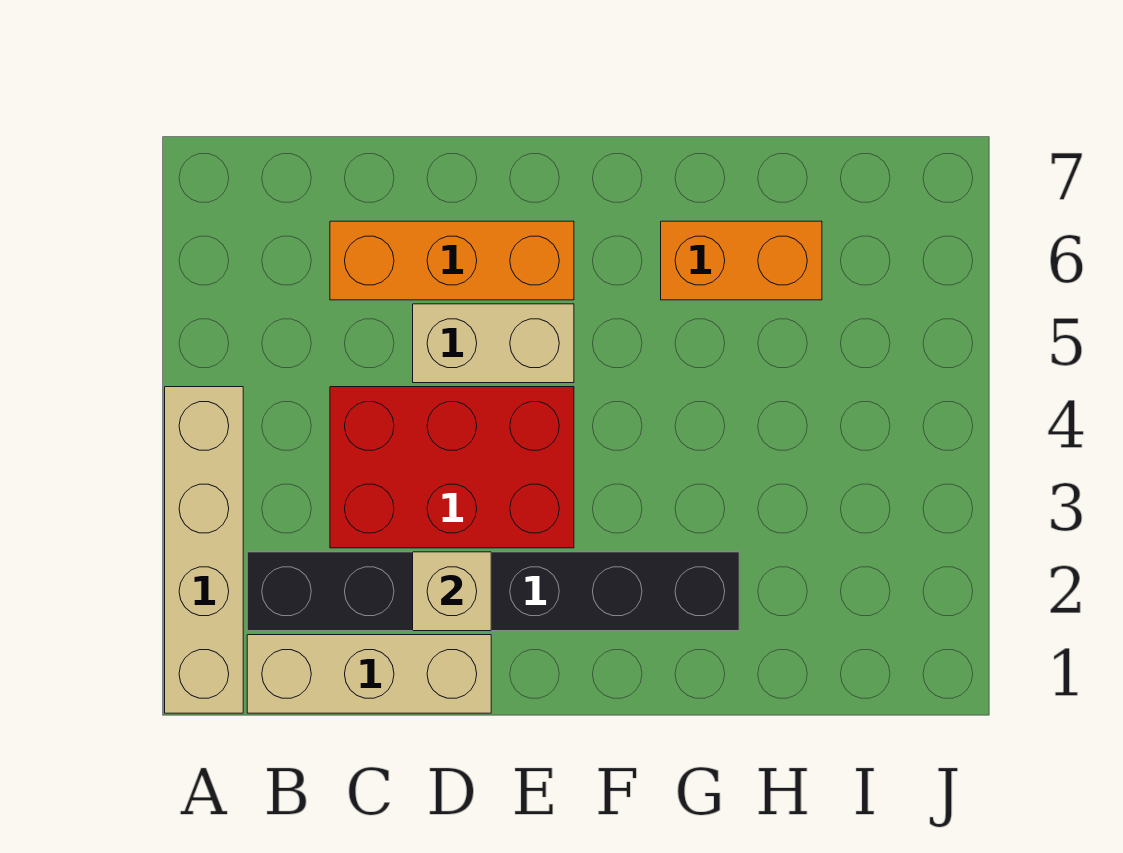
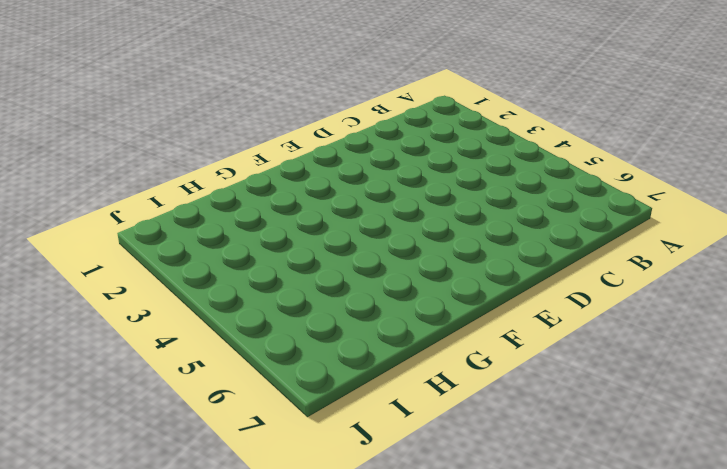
none -> tan 1x4 brick [165,387,243,713]
none -> tan 1x3 brick [247,635,491,713]

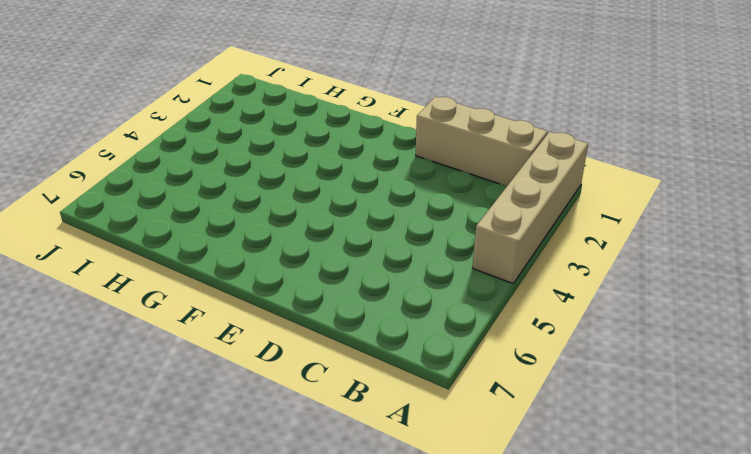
none -> black 1x6 brick [247,552,739,631]
none -> red 2x3 brick [330,387,574,548]

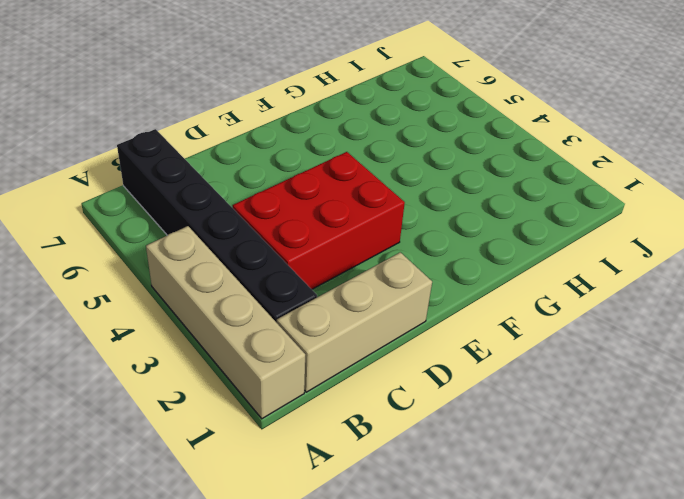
black 1x6 brick [117,129,317,323] -> black 1x6 brick turned to [247,552,739,631]
none -> orange 1x3 brick [330,221,574,300]
none -> tan 1x2 brick [413,304,574,383]

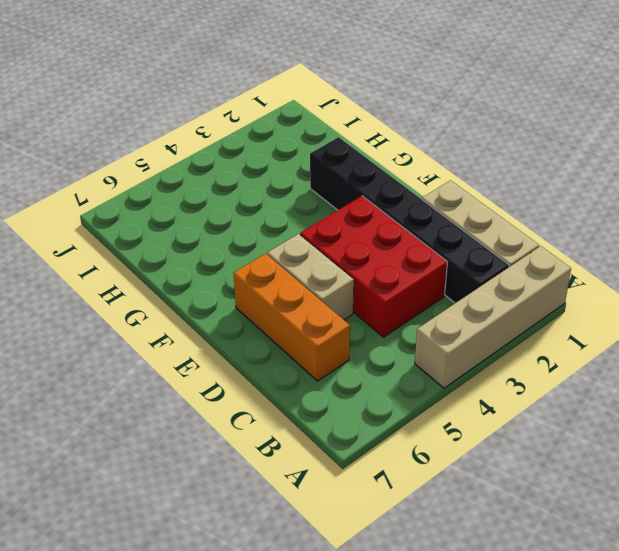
none -> orange 1x2 brick [661,221,822,300]
none -> tan 1x1 brick [413,552,491,631]

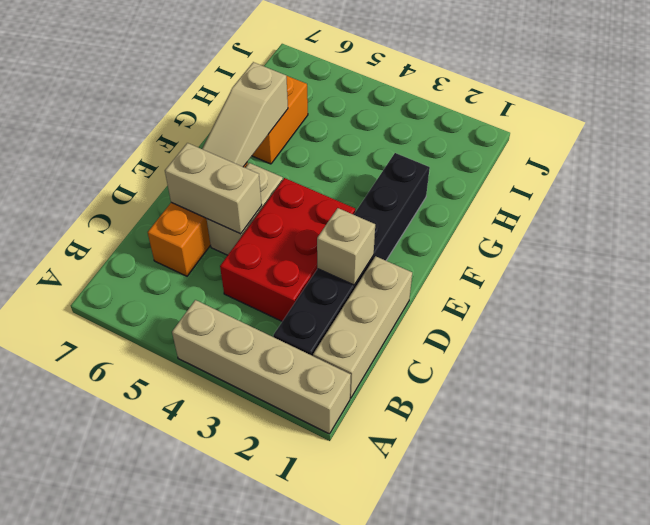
tan 1x2 brick [165,143,262,234] -> none
tan 1x3 slope [202,62,288,167] -> none

